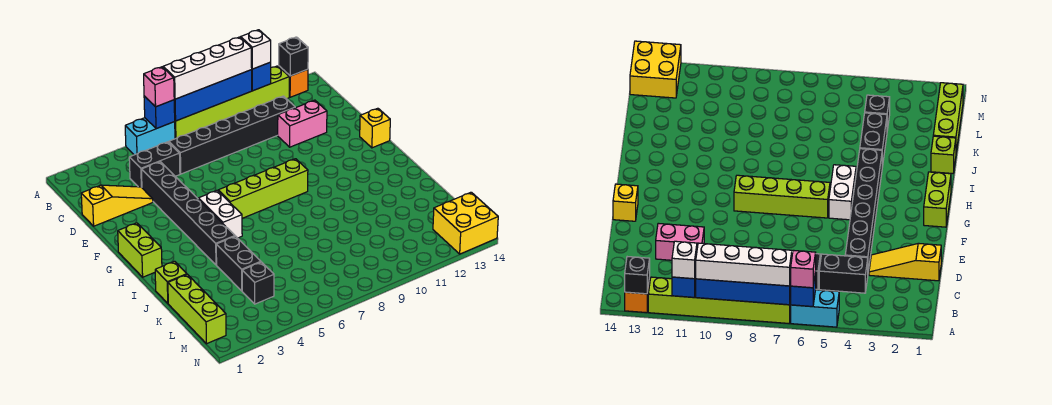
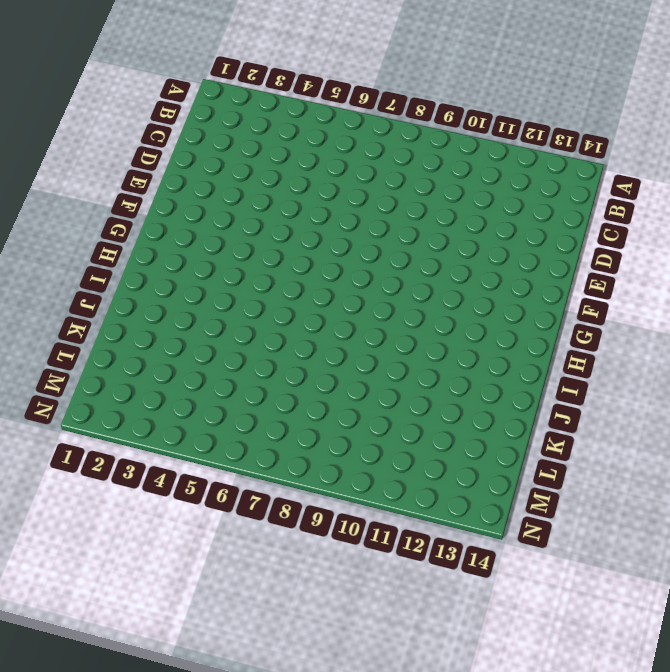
none -> cyan 1x2 brick [125,118,175,155]
none -> lime 1x6 brick [174,66,289,139]
none -> orange 1x1 brick [279,66,308,97]

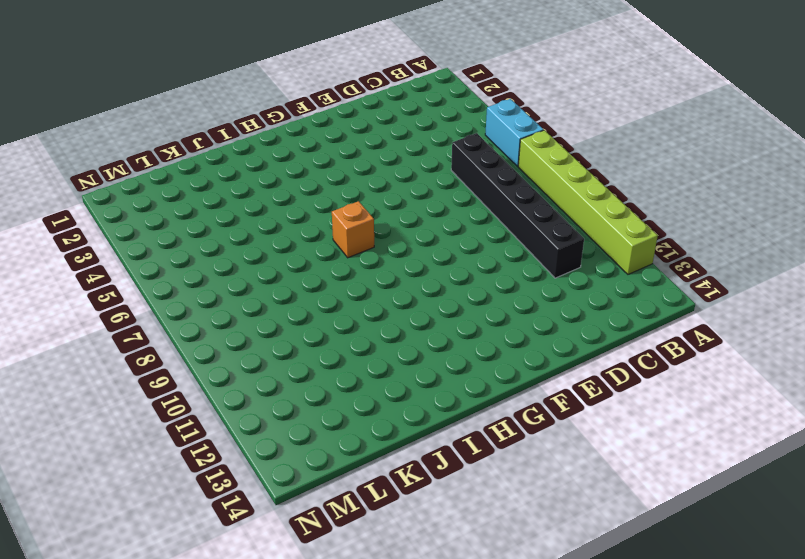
orange 1x1 brick [332,201,374,258] -> orange 1x1 brick moved to [279,66,308,97]
none -> black 1x2 brick [129,142,180,187]
none -> yellow 1x3 slope [81,185,153,226]
none -> black 1x6 brick [141,162,235,265]

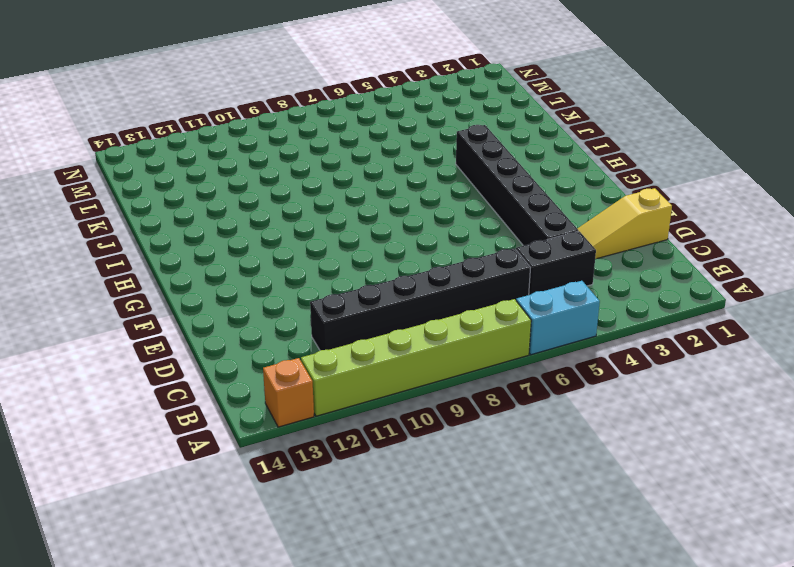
none -> pink 1x2 brick [278,100,327,147]
none -> yellow 1x1 brick [360,108,390,148]
none -> lime 1x2 brick [118,223,162,277]

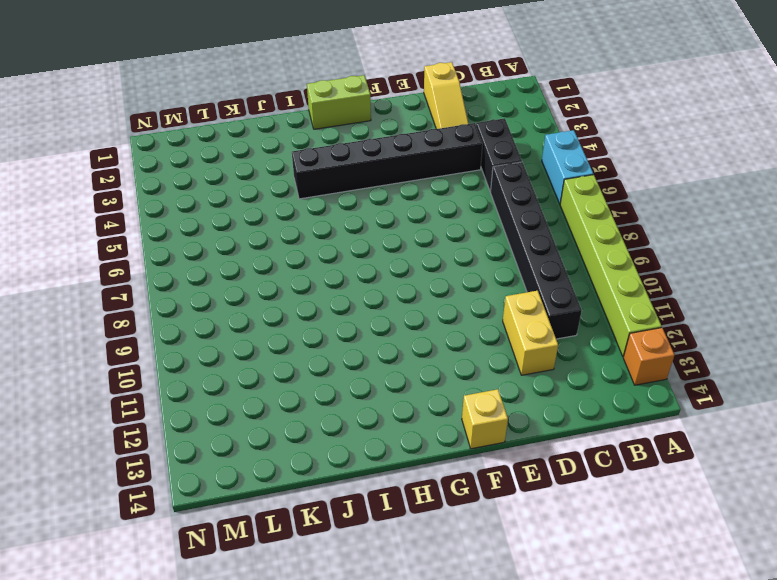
yellow 1x2 brick [503,291,558,375] -> pink 1x2 brick [278,100,327,147]
none -> white 1x2 brick [198,190,242,238]
none -> lime 1x4 brick [218,159,308,218]
none -> lime 1x1 brick [155,261,187,303]

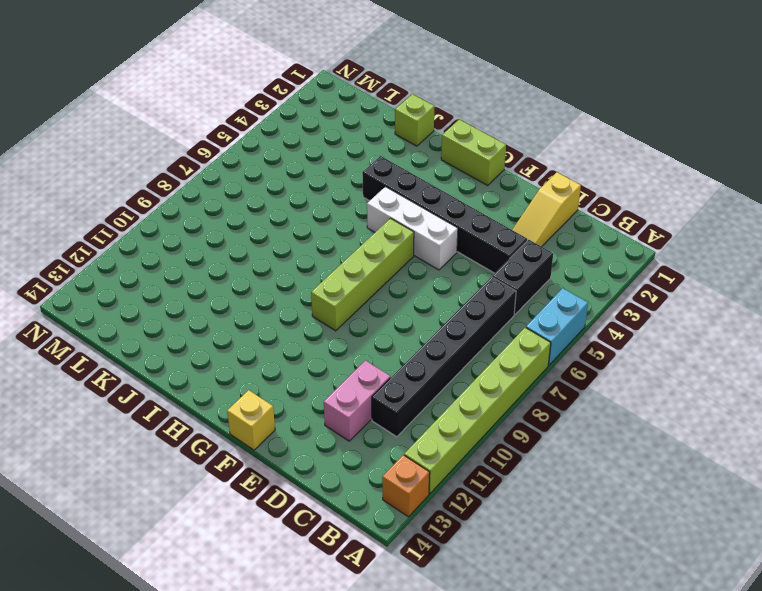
white 1x3 brick [367,187,458,270] -> white 1x2 brick [198,190,242,238]
none -> black 1x2 brick [216,236,261,291]
none -> lime 1x3 brick [168,274,226,344]
none -> black 1x1 brick [242,262,274,304]

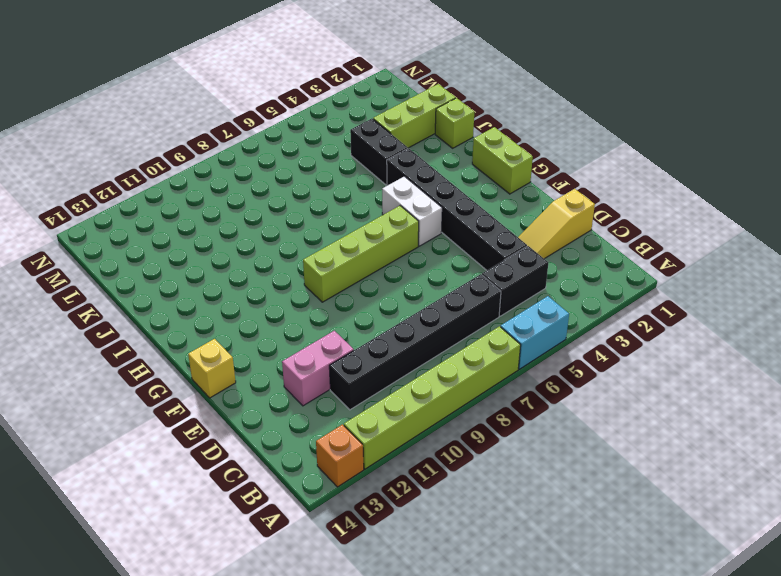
lime 1x3 brick [373,84,456,148] -> lime 1x3 brick turned to [168,274,226,344]
none -> black 1x1 brick [242,262,274,304]
none -> yellow 2x2 brick [433,192,498,254]
none -> blue 1x1 brick [144,96,175,129]

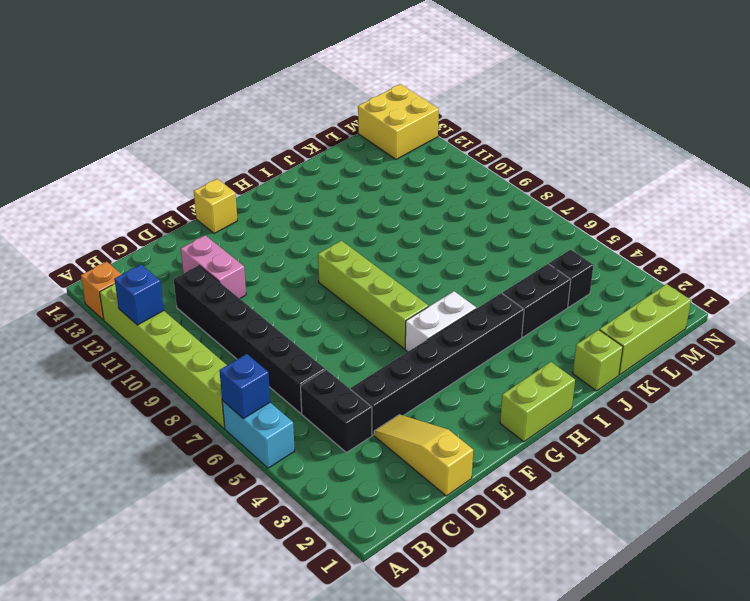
none -> blue 1x4 brick [174,70,252,121]
none -> black 1x1 brick [279,37,308,76]
none -> pink 1x1 brick [144,67,174,107]

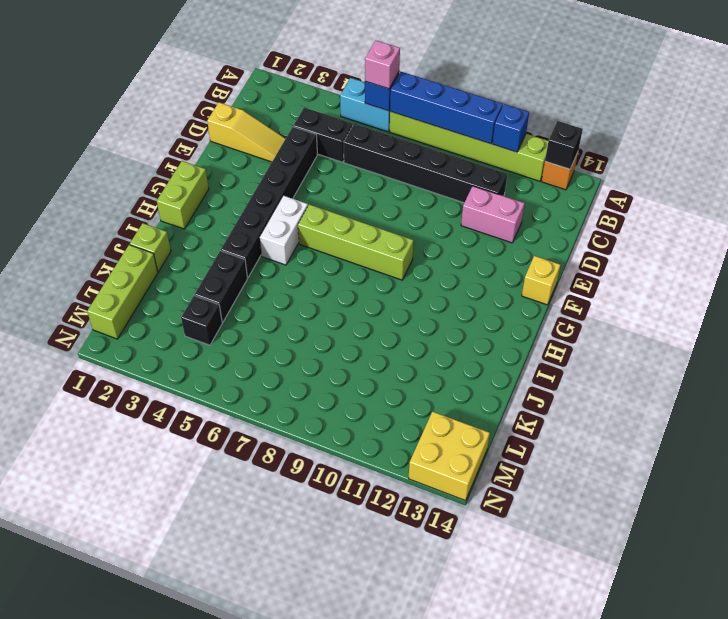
none -> white 1x4 brick [163,37,252,99]
none -> white 1x1 brick [241,30,271,69]

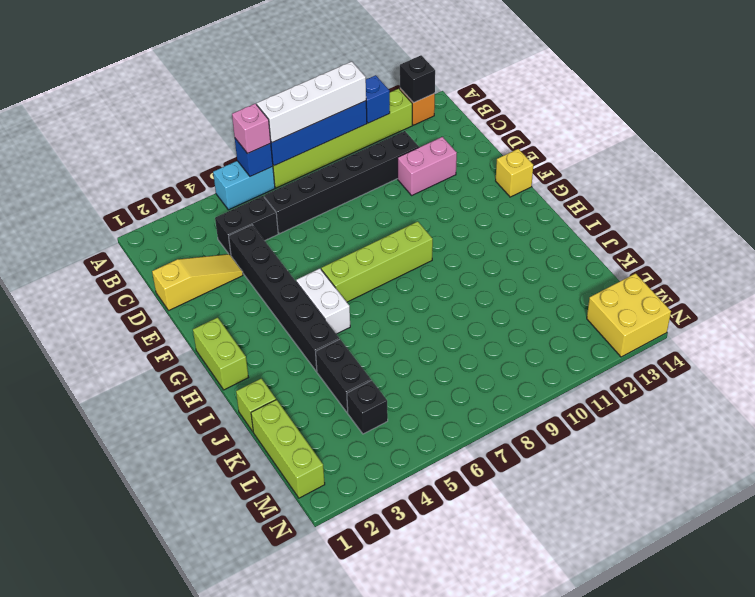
none -> white 1x1 brick [241,30,271,69]

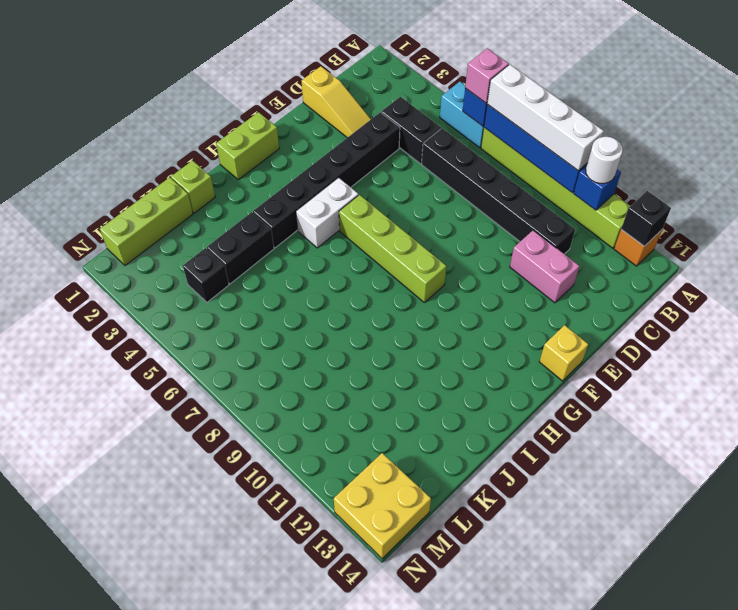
white 1x1 round brick [586,137,623,183] -> white 1x1 brick [241,30,271,69]

